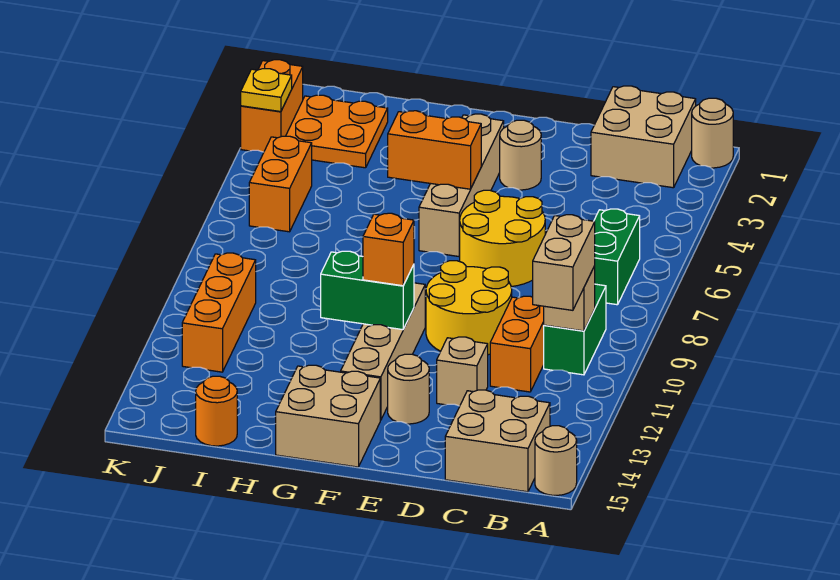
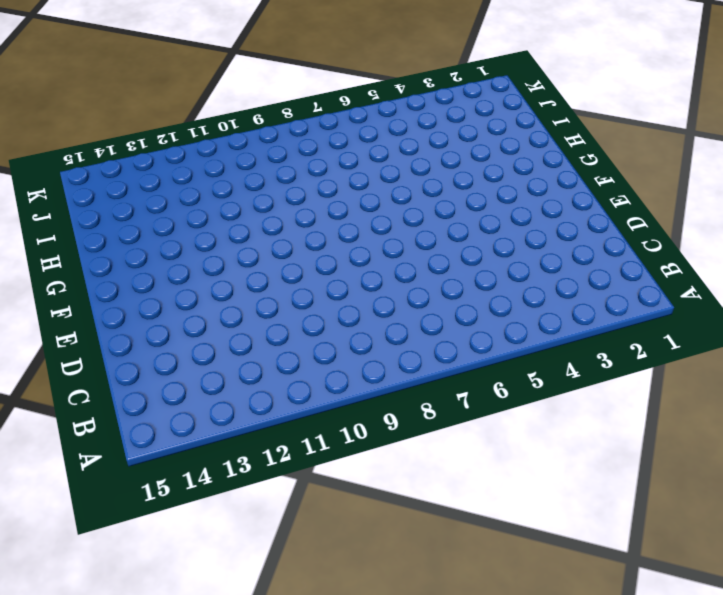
none -> tan 1x1 round brick [692,98,733,168]
none -> tan 1x1 round brick [535,426,577,495]
none -> tan 2x2 brick [591,86,696,188]

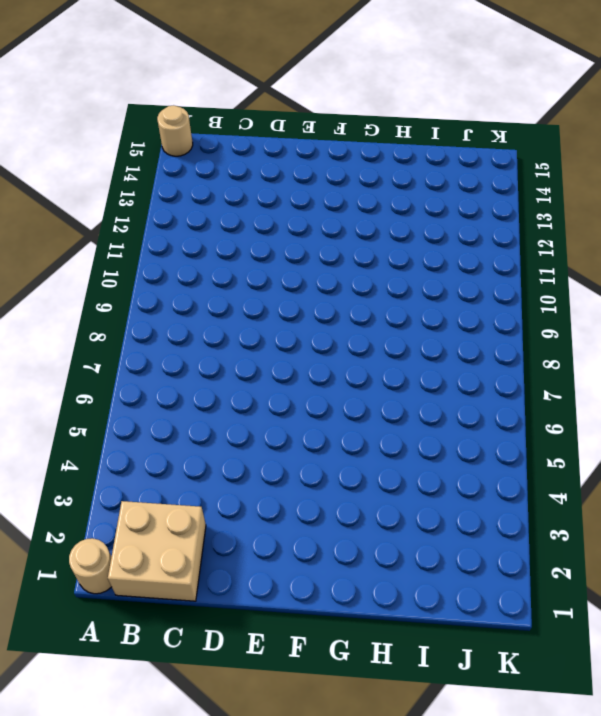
none -> green 1x2 brick [594,209,640,305]
none -> green 1x2 brick [544,284,606,375]
none -> tan 2x2 brick [445,390,550,492]

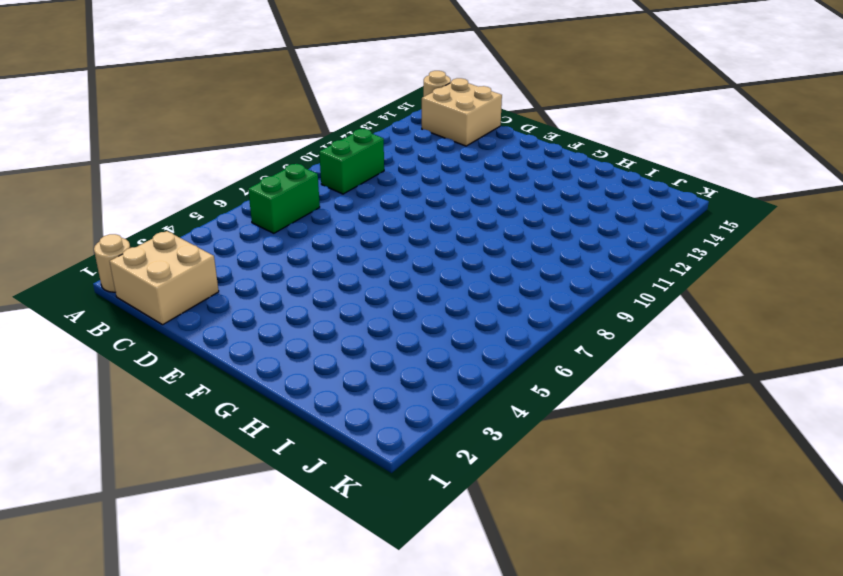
none -> orange 1x2 brick [490,296,544,392]
none -> yellow 2x2 round brick [460,190,545,287]
none -> yellow 2x2 round brick [426,261,512,355]

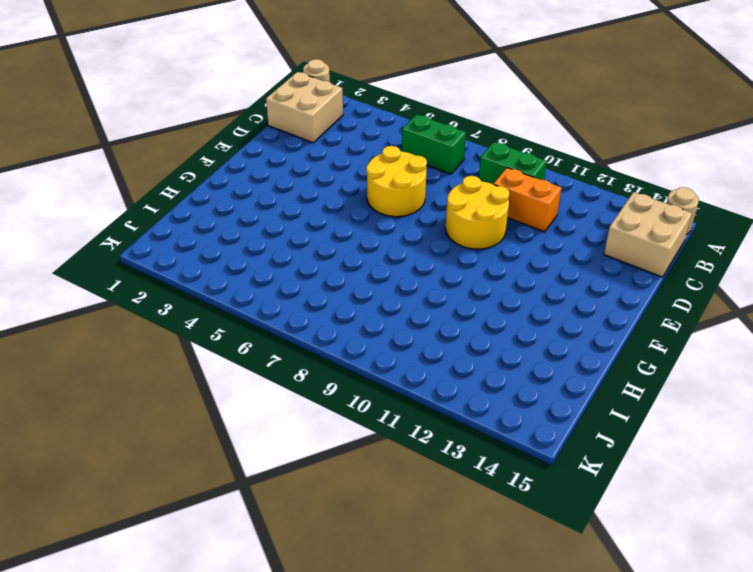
none -> tan 1x1 brick [437,337,488,406]
none -> tan 1x1 round brick [500,120,541,190]
none -> tan 1x1 round brick [388,354,429,424]

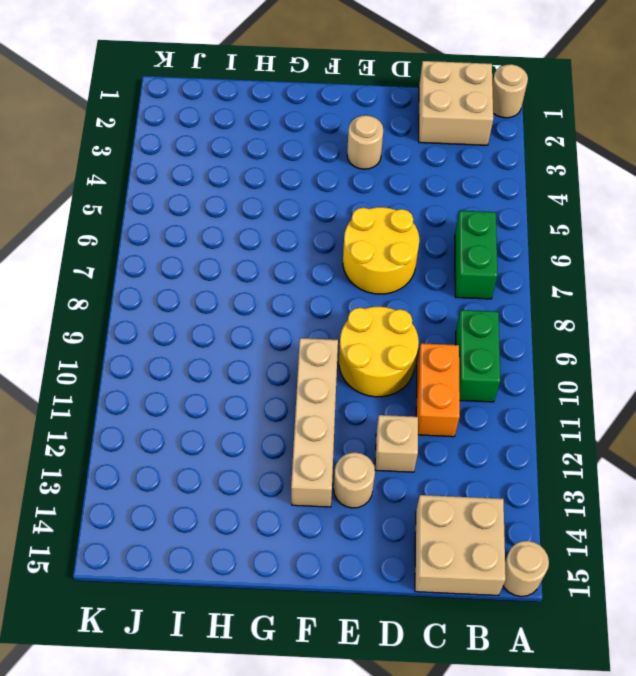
none -> tan 1x4 brick [419,114,504,256]
none -> tan 2x2 brick [276,365,380,467]
none -> orange 2x2 plate [286,95,388,168]

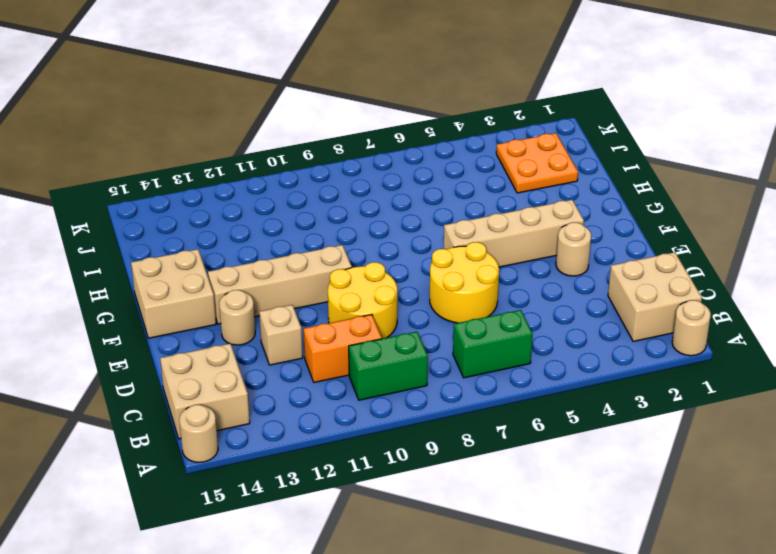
none -> orange 1x1 round brick [196,376,237,446]
none -> orange 1x2 brick [249,136,312,232]
none -> orange 1x3 brick [182,253,256,372]

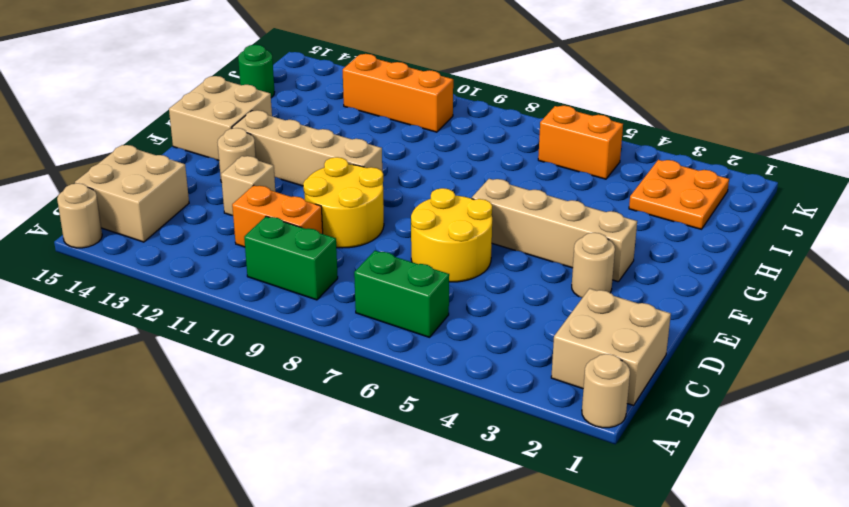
green 1x1 round brick [238,45,274,98] -> orange 1x1 round brick [196,376,237,446]
none -> orange 1x2 brick [241,60,303,152]
none -> tan 1x1 brick [544,266,595,331]
none -> orange 1x2 brick [388,111,481,189]

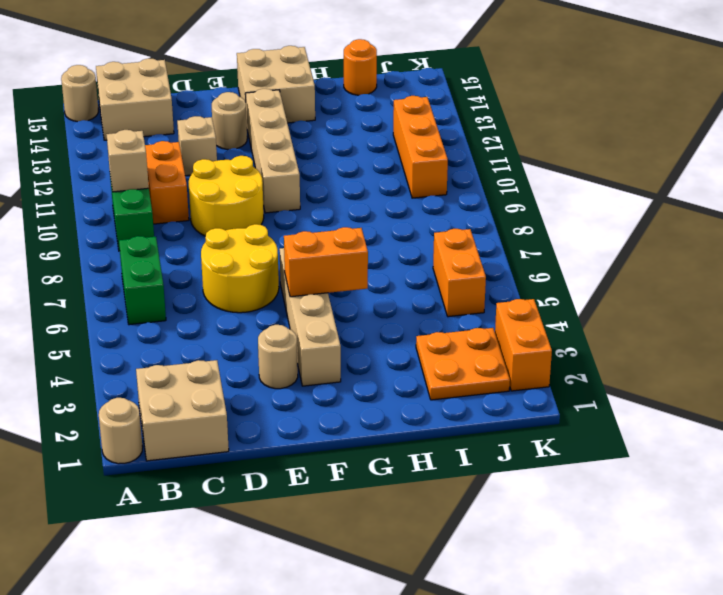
none -> green 1x2 brick [321,251,414,330]
none -> yellow 1x1 plate [241,69,292,112]
none -> tan 1x2 brick [533,215,595,310]

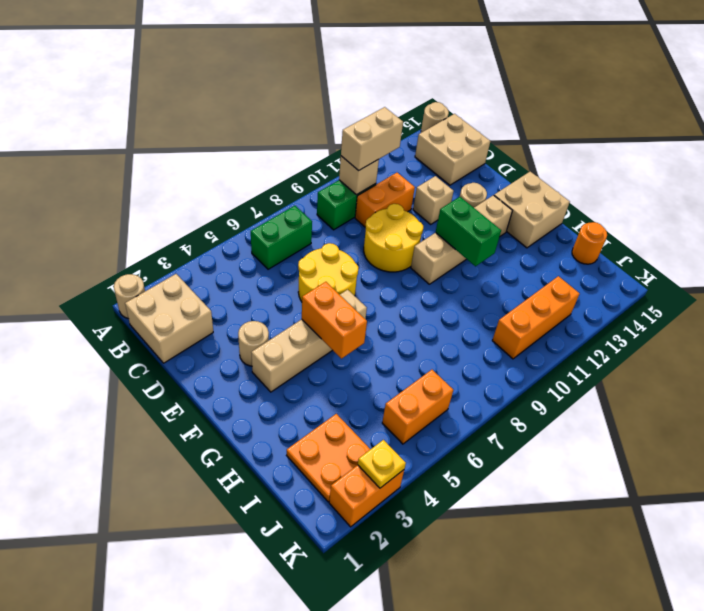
none -> orange 1x1 brick [363,213,414,286]

